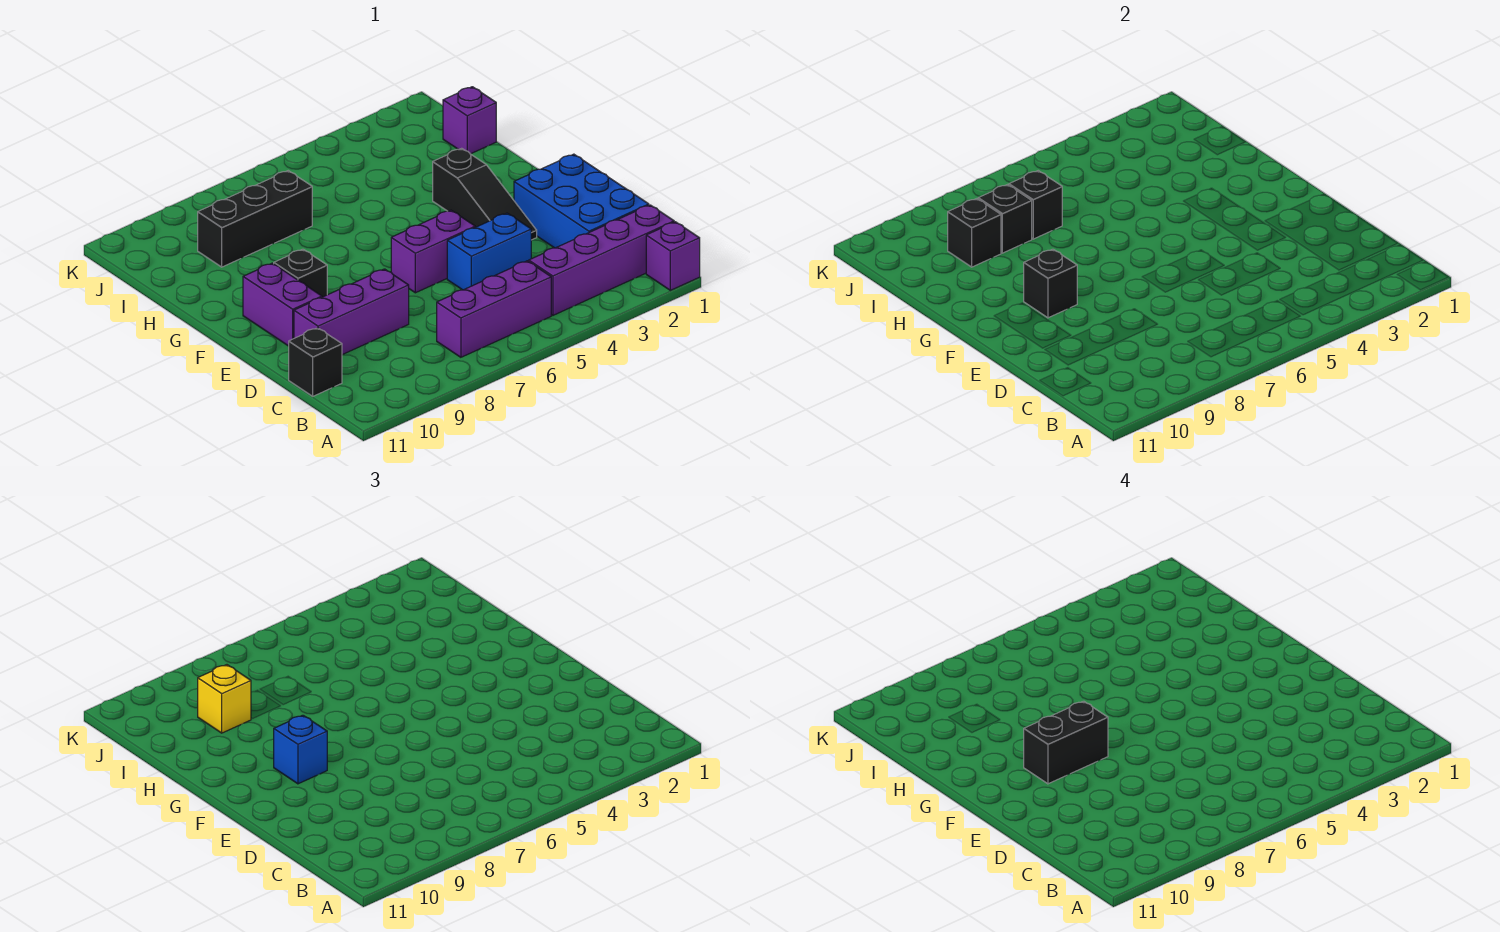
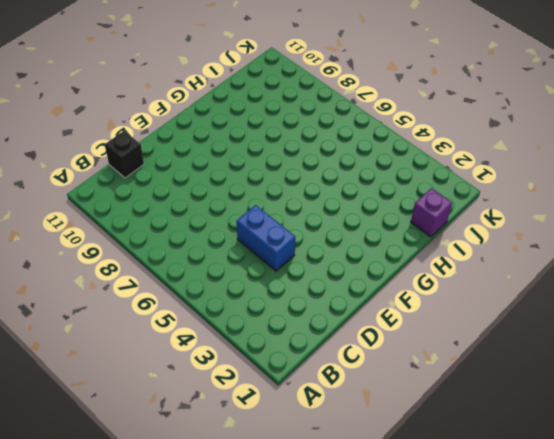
none -> purple 1x1 brick [646,222,700,290]
none -> purple 1x4 brick [529,205,674,315]
none -> purple 1x3 brick [437,261,551,357]

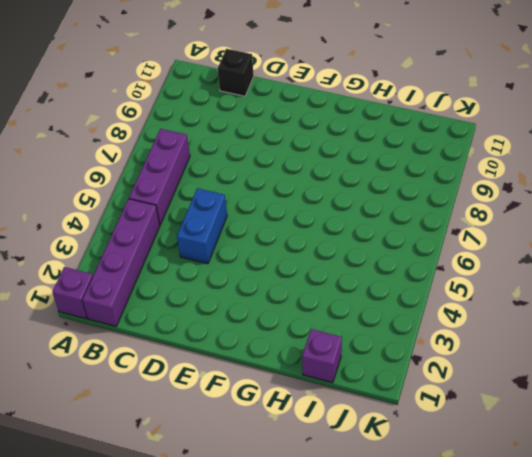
none -> blue 2x3 brick [514,154,649,248]
none -> purple 1x3 brick [294,269,409,355]
none -> black 1x3 slope [433,148,537,240]

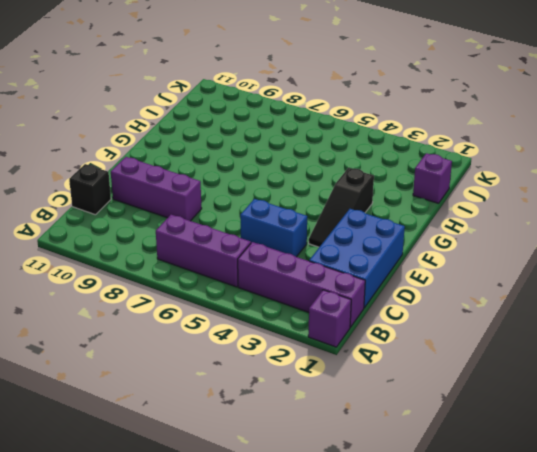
none -> purple 1x2 brick [391,210,475,293]
none -> purple 1x2 brick [243,263,322,346]
none -> black 1x1 brick [274,249,327,297]

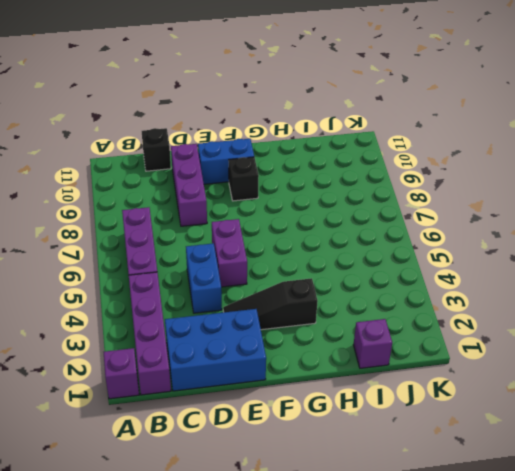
blue 1x2 brick [198,139,254,184] -> purple 1x2 brick [243,263,322,346]
none -> black 1x3 brick [198,171,312,267]
none -> black 1x1 brick [1024,249,1077,318]
none -> black 1x1 brick [1009,171,1062,239]

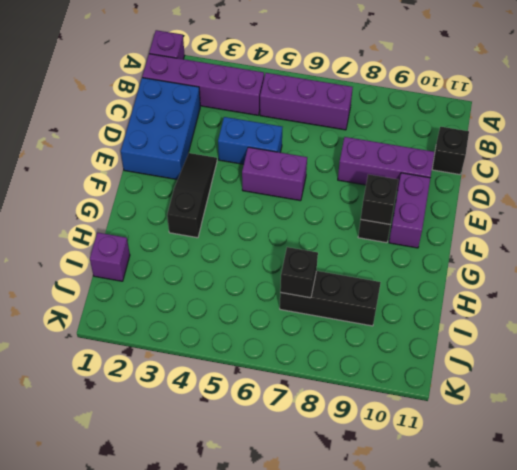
none -> black 1x1 brick [978,185,1032,253]
none -> black 1x1 brick [948,199,1001,267]
none -> blue 1x1 brick [274,715,327,784]

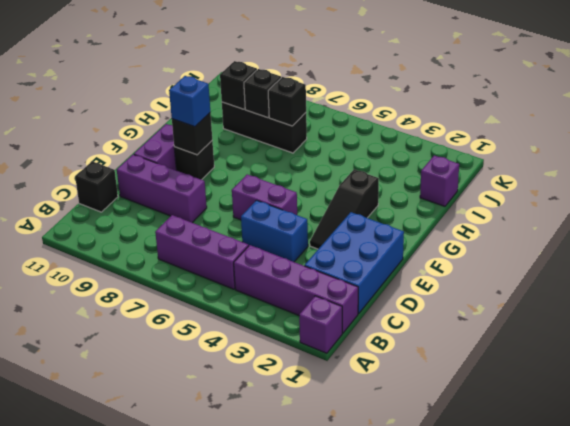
none -> yellow 1x1 brick [198,665,251,733]
none -> black 1x2 brick [1024,701,1108,784]

